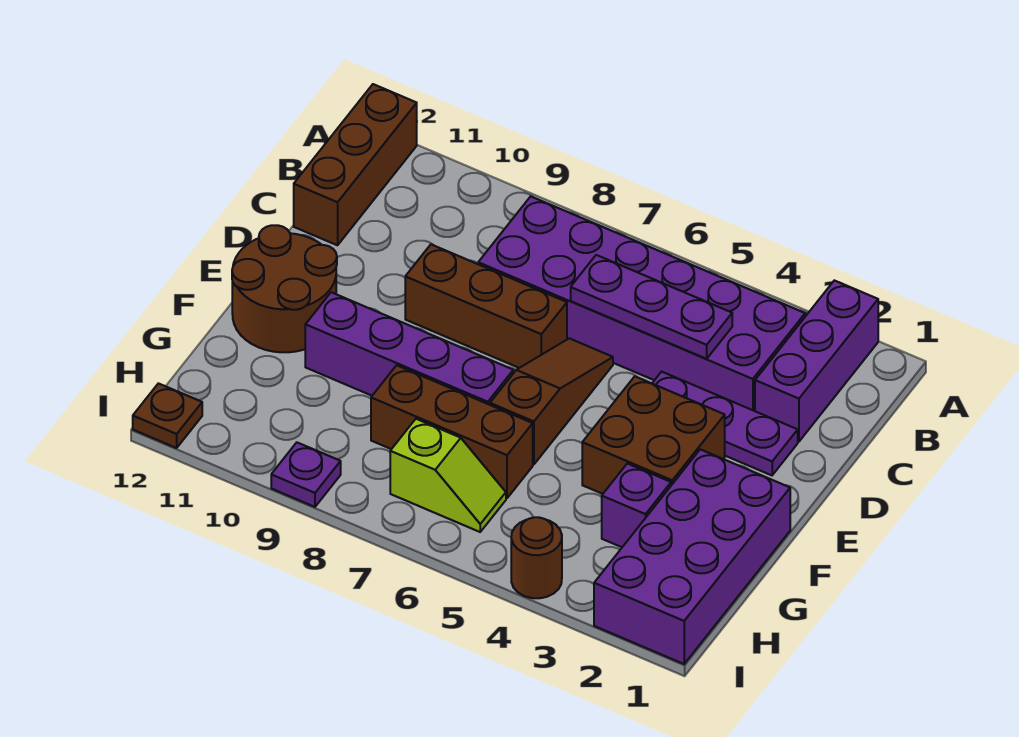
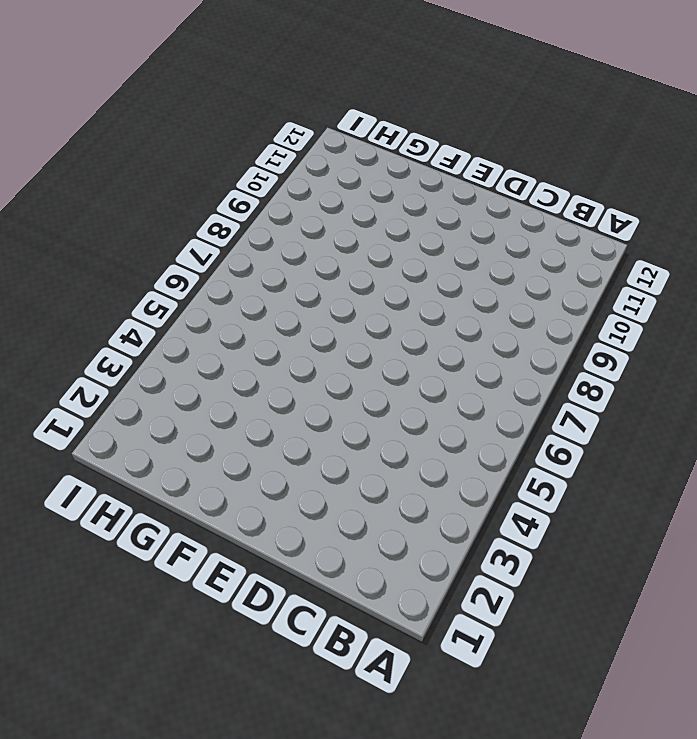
none -> purple 1x3 brick [755,280,878,442]
none -> brown 1x3 brick [294,84,417,245]
none -> purple 2x6 brick [478,196,805,411]

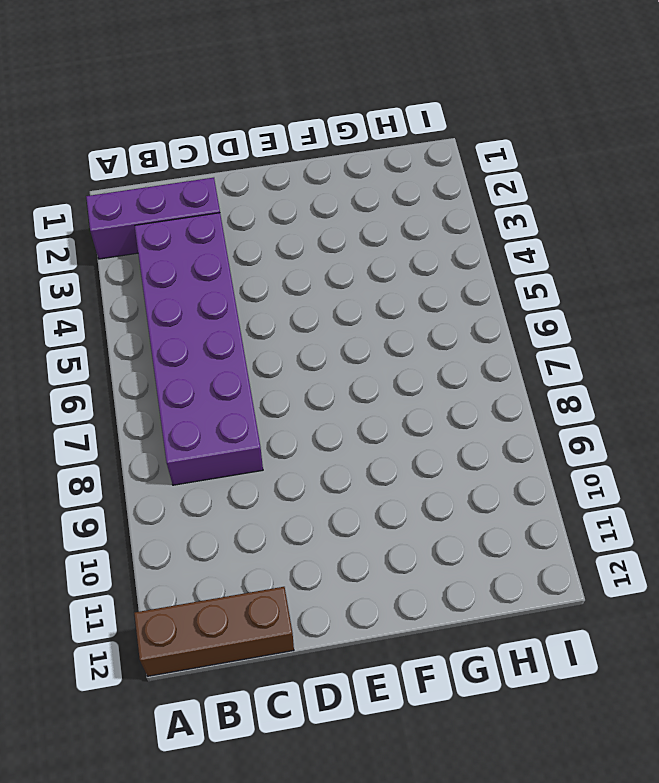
none -> purple 1x3 plate [652,372,798,475]
none -> brown 1x3 slope [490,338,613,465]
none -> brown 1x3 brick [405,244,567,368]

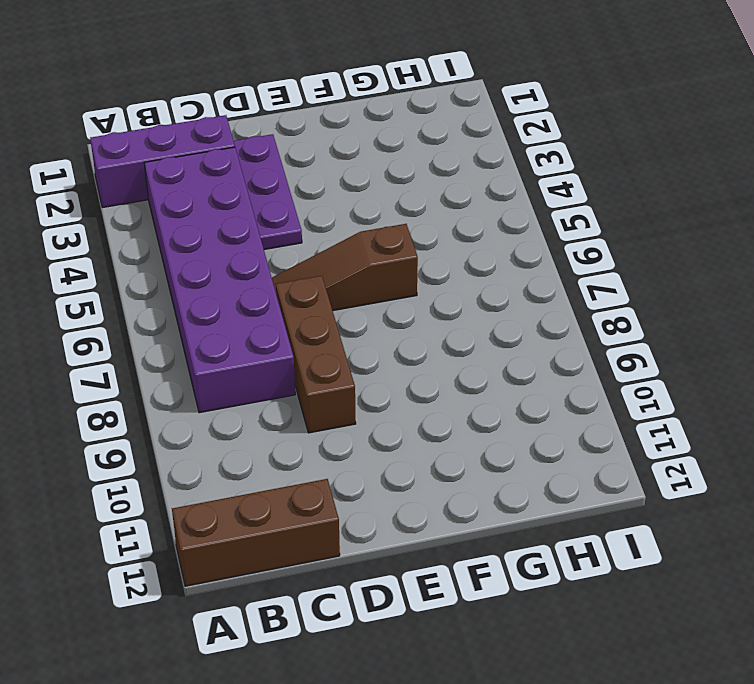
none -> brown 2x2 brick [582,376,725,494]
none -> brown 2x2 round brick [232,225,337,352]
none -> purple 2x4 brick [594,449,790,664]

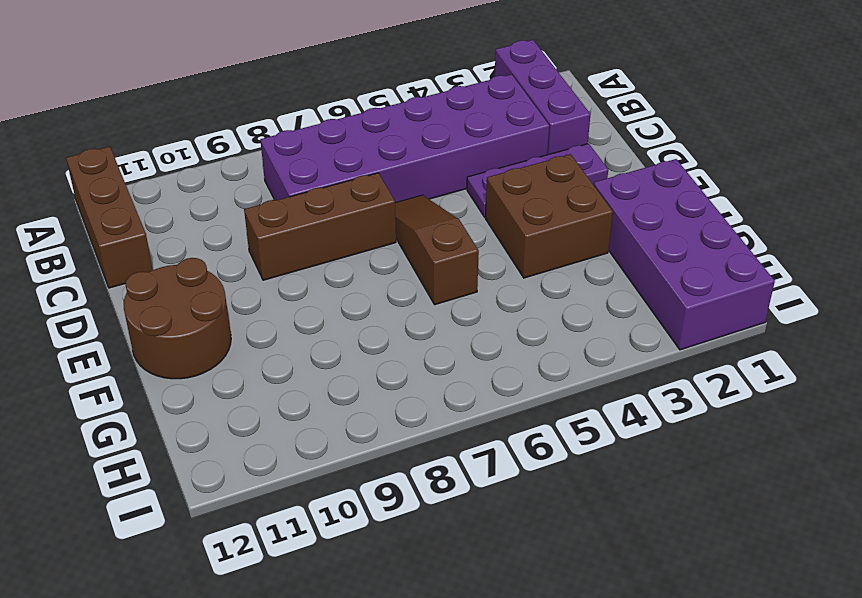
none -> purple 1x4 brick [305,292,513,405]
none -> purple 1x1 brick [602,464,671,547]
none -> brown 1x3 brick [371,365,533,498]

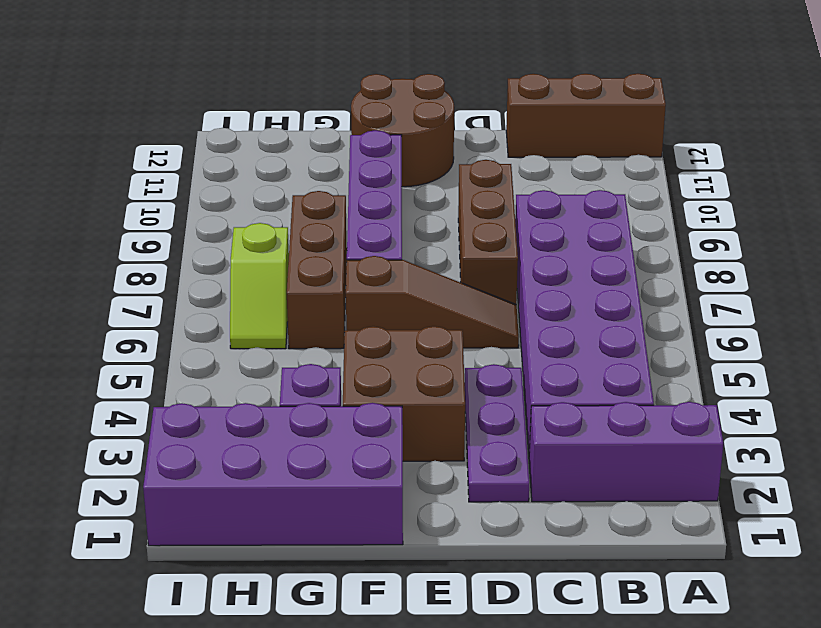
none -> brown 1x1 round brick [511,517,562,598]
none -> purple 1x1 plate [271,443,341,507]
none -> brown 1x1 plate [133,383,202,448]

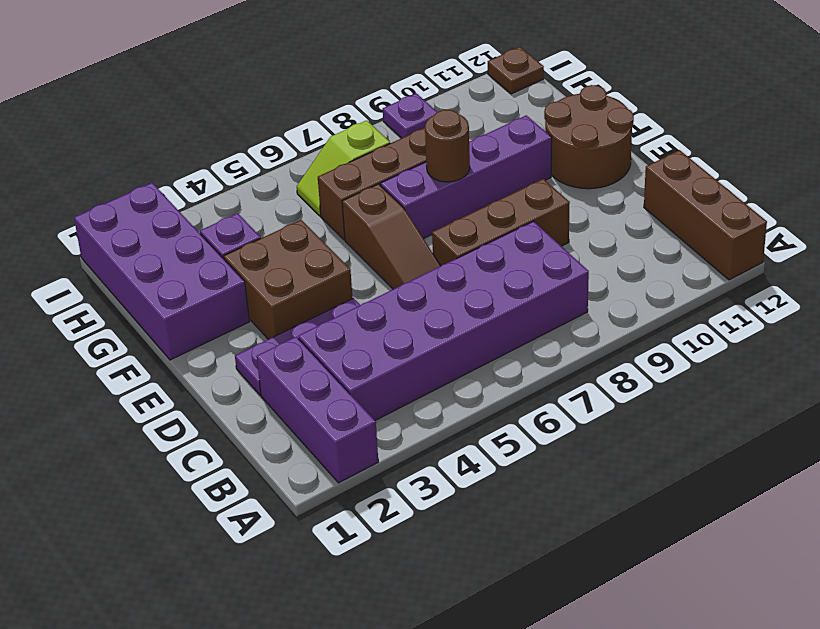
brown 1x1 round brick [425,110,470,182] -> brown 1x1 round brick moved to [511,517,562,598]
none -> purple 1x3 plate [571,255,732,359]

